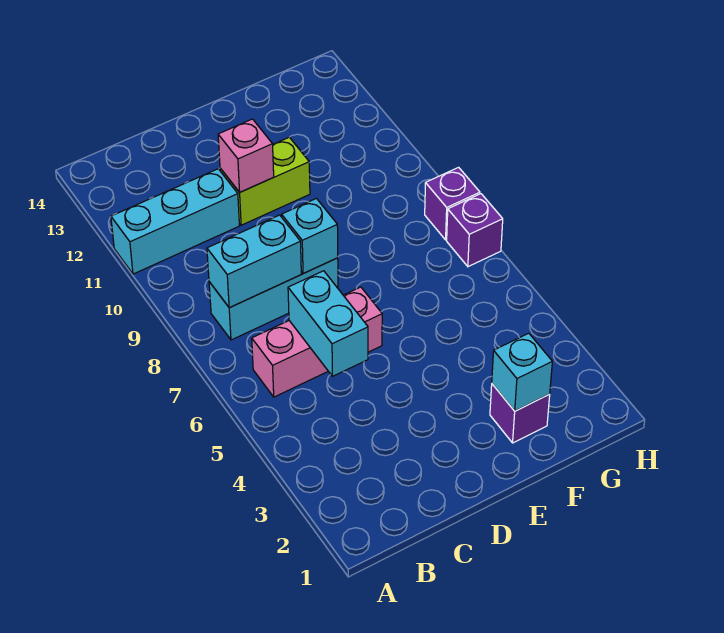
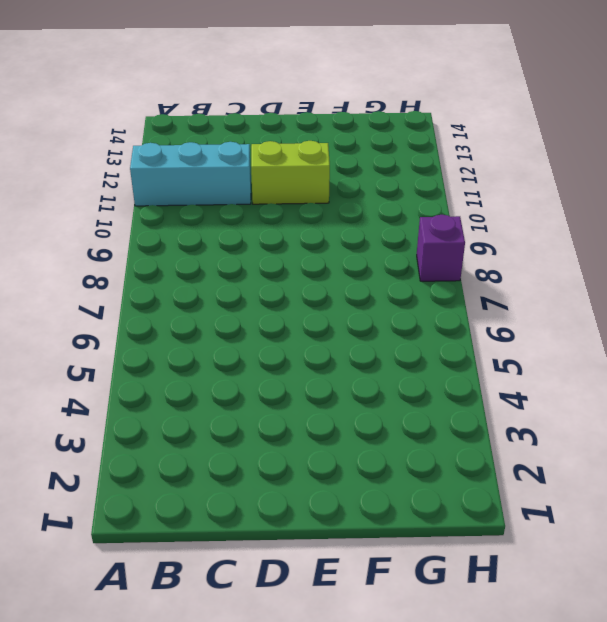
none -> pink 1x3 brick [252,287,382,397]
none -> cyan 1x3 brick [209,258,338,340]
none -> purple 1x1 brick [490,384,550,443]

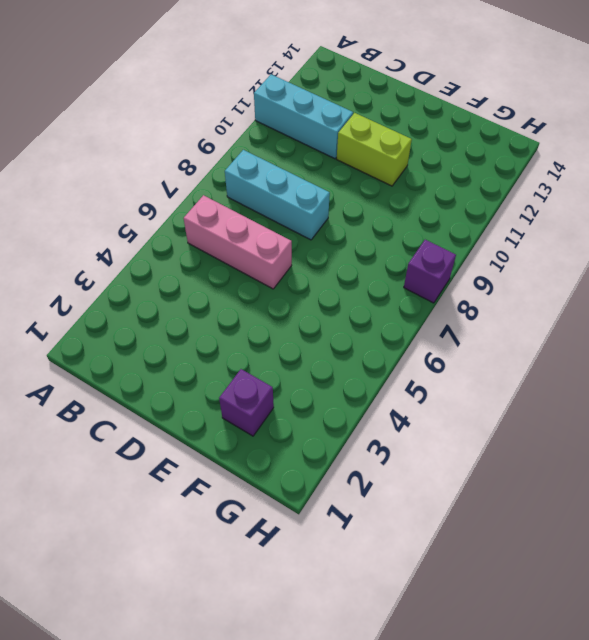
none -> purple 1x1 brick [447,194,503,267]
none -> cyan 1x2 brick [207,215,301,308]
none -> cyan 1x2 brick [288,271,368,376]

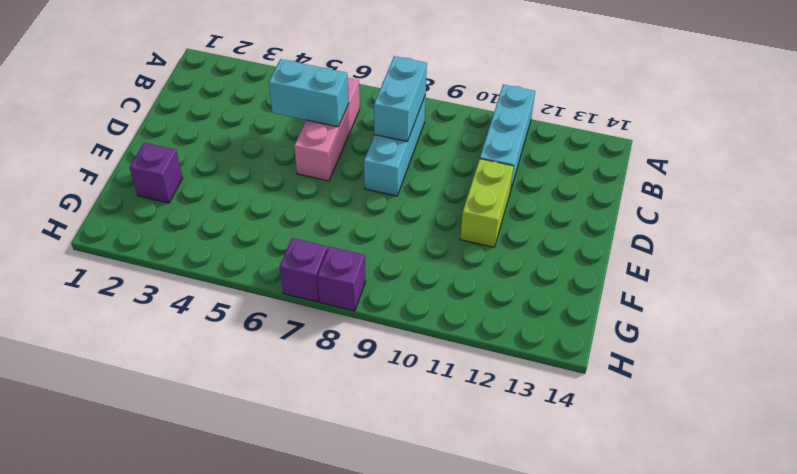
none -> cyan 1x1 brick [282,198,338,274]
none -> pink 1x1 brick [218,119,274,192]
none -> cyan 1x1 brick [492,333,552,411]

